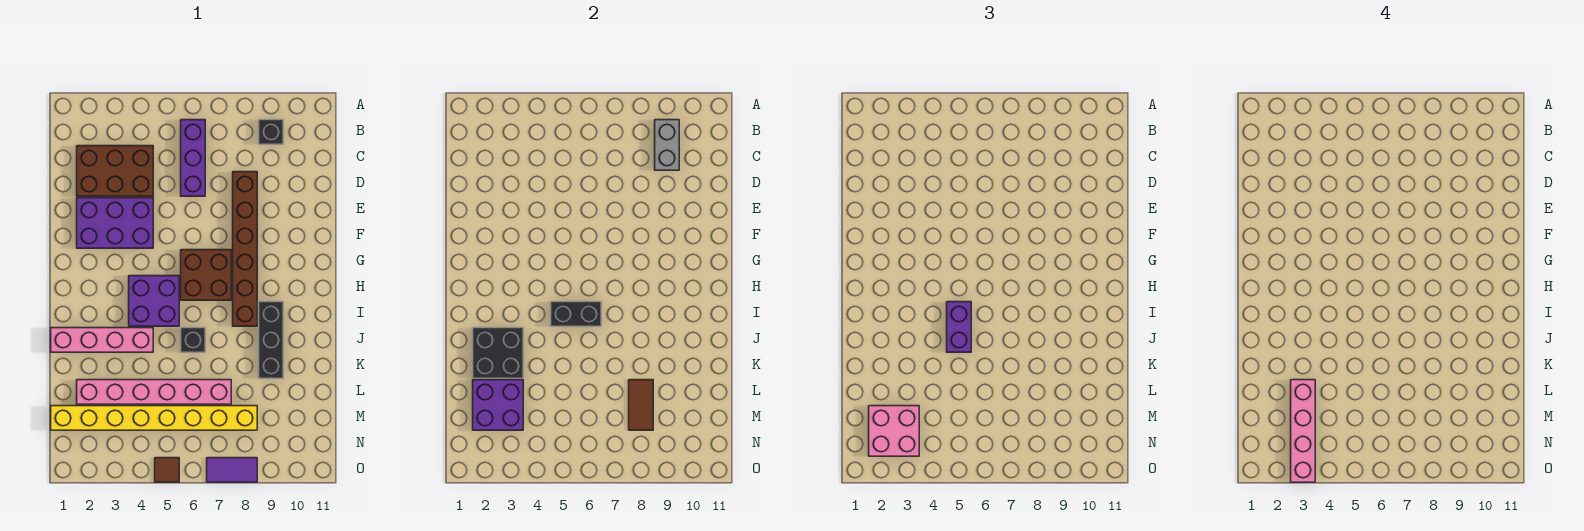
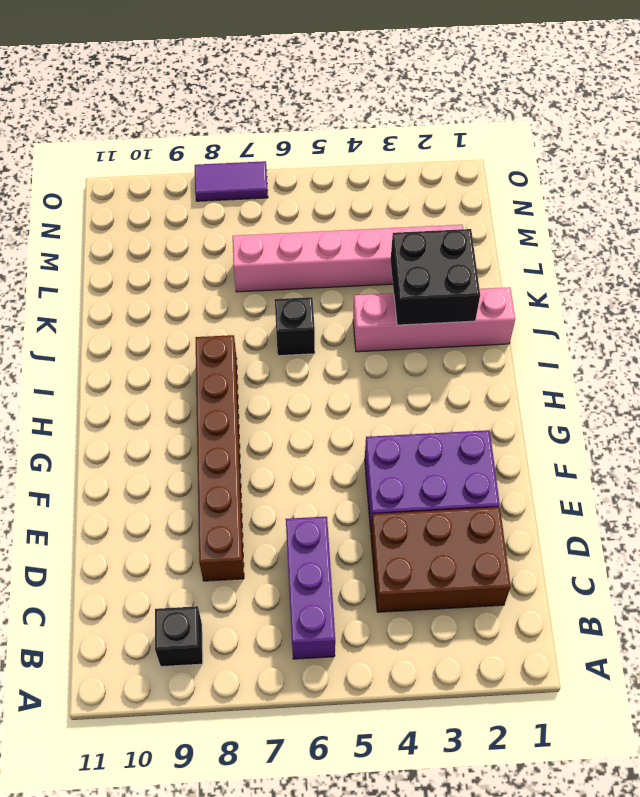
none -> brown 2x2 brick [181,250,231,300]
none -> purple 2x2 brick [129,276,179,326]
none -> black 1x3 brick [259,302,283,378]

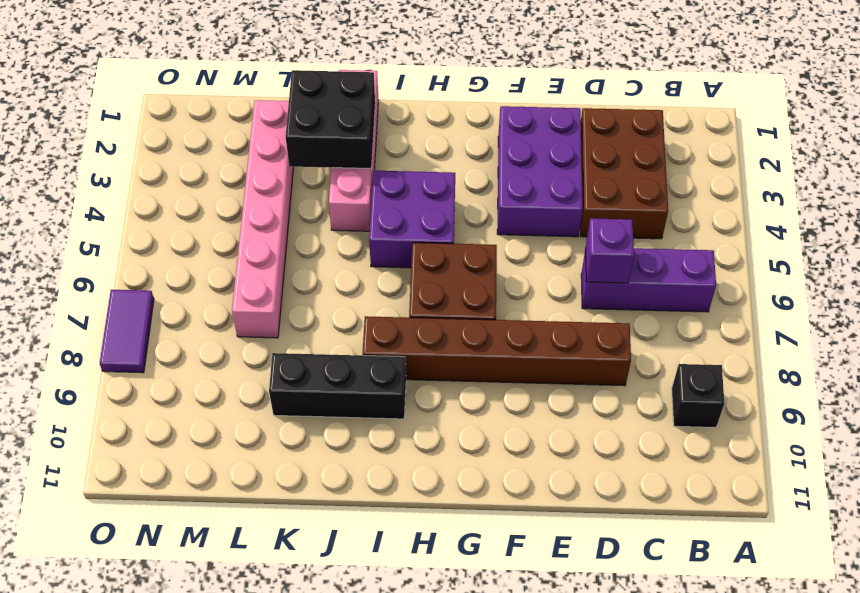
purple 1x1 brick [586,218,634,283] -> none
none -> black 1x1 brick [181,328,205,352]
none -> yellow 1x8 brick [51,406,257,430]
none -> brown 1x1 tile [155,458,179,482]

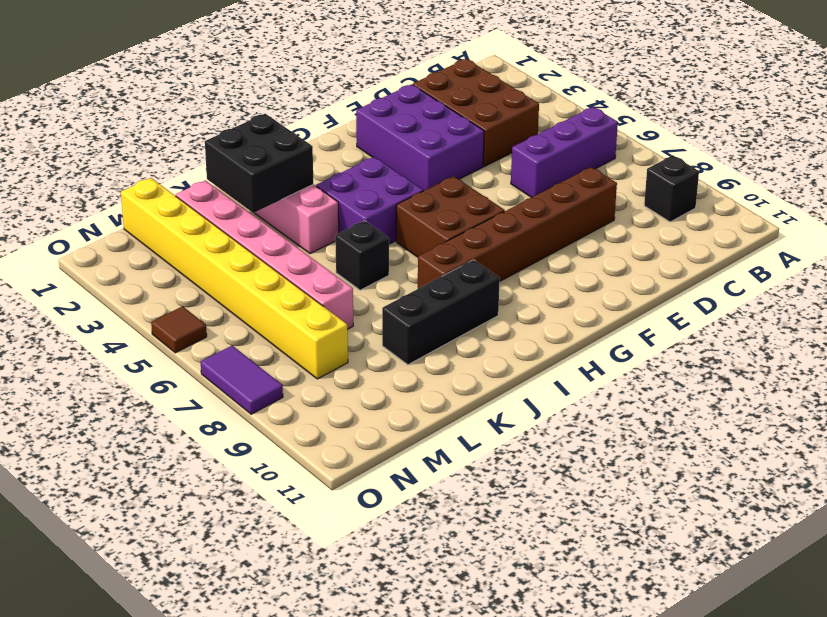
none -> grey 1x2 brick [655,120,679,170]
none -> black 1x2 brick [551,302,601,326]
none -> purple 2x2 brick [473,380,523,430]

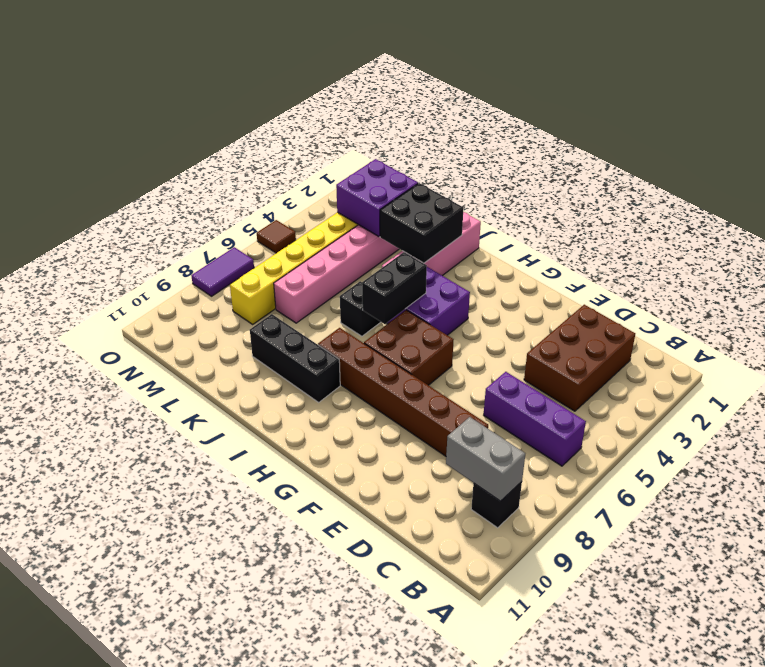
none -> purple 2x3 brick [77,198,153,248]
none -> brown 1x2 tile [629,380,653,430]
none -> purple 1x2 brick [947,302,971,352]

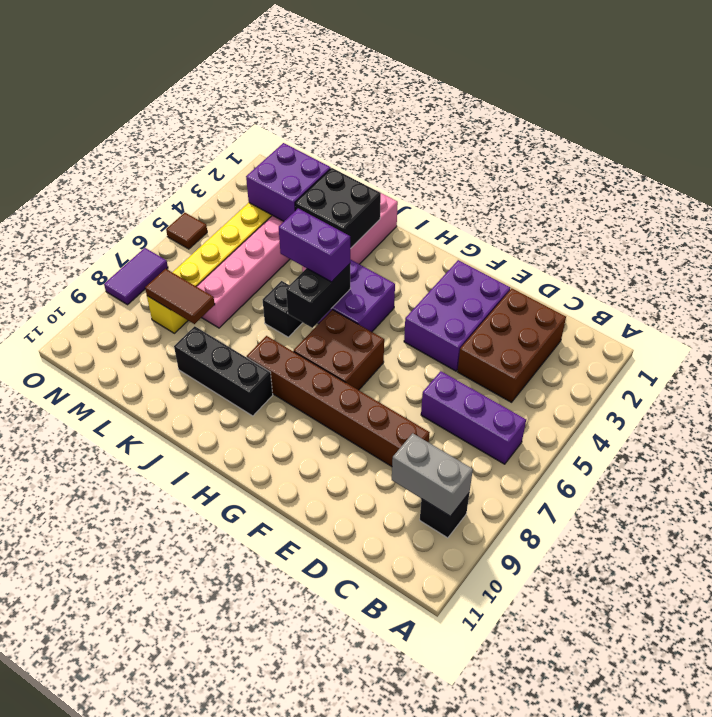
none -> pink 2x2 brick [869,406,919,456]
none -> pink 1x4 brick [1291,380,1315,482]

